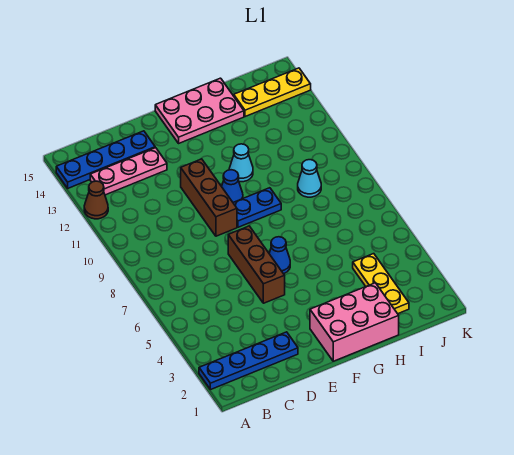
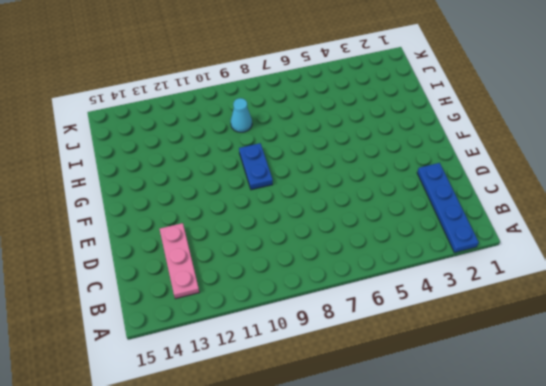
none -> brown 1x1 cone [84,181,108,219]
none -> blue 1x4 plate [56,131,155,188]
none -> brown 1x3 brick [228,226,285,303]

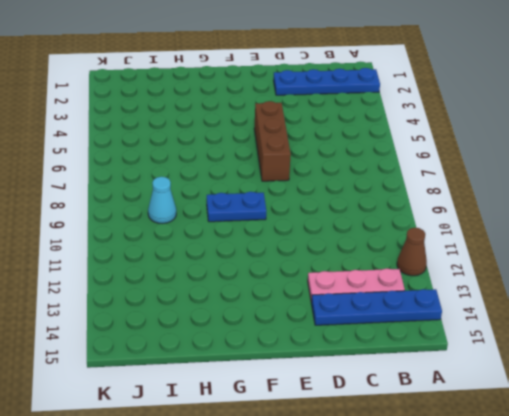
none -> brown 1x3 brick [181,159,237,236]
none -> pink 2x3 brick [310,283,399,361]
none -> blue 1x1 cone [269,237,290,274]

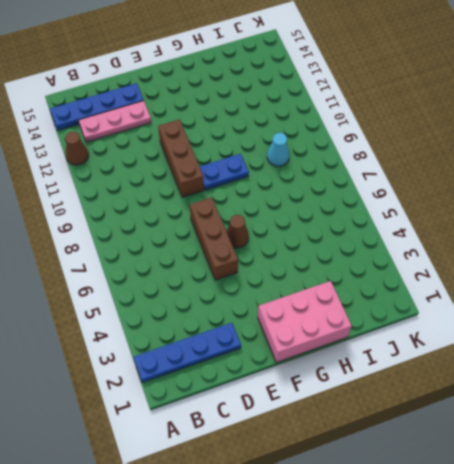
brown 1x1 cone [226,215,249,248] -> blue 1x1 cone [269,237,290,274]
none -> blue 1x1 cone [222,170,243,202]
none -> pink 2x3 plate [155,78,244,143]
none -> cyan 1x1 cone [229,144,253,182]

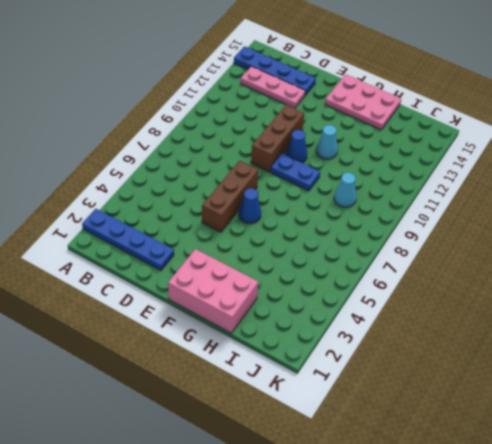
none -> brown 1x1 cone [84,181,108,219]
none -> yellow 1x3 plate [353,254,409,314]
none -> yellow 1x3 plate [234,68,311,117]

